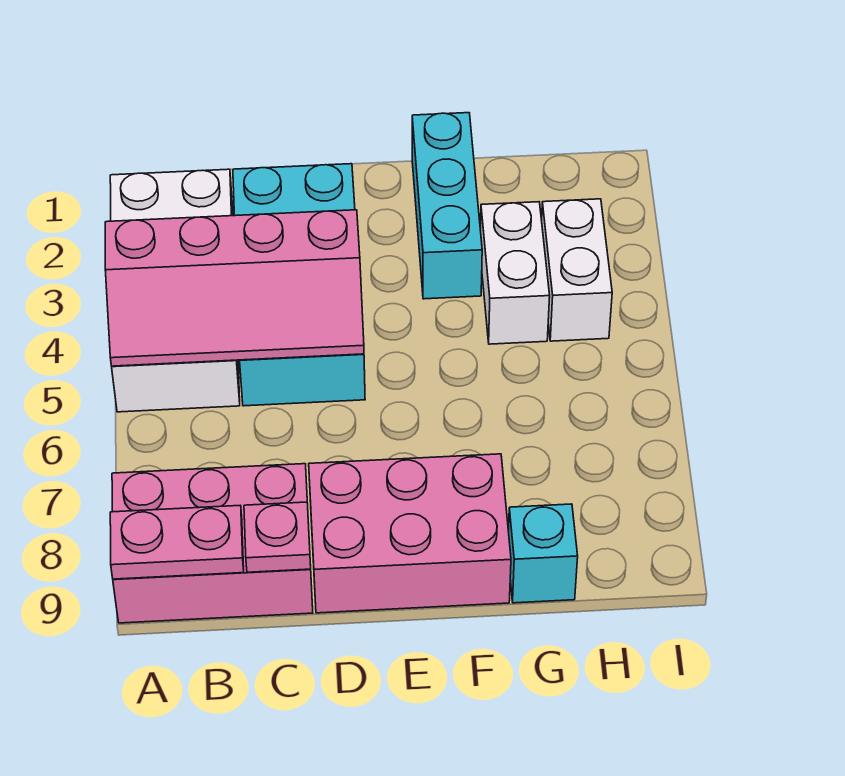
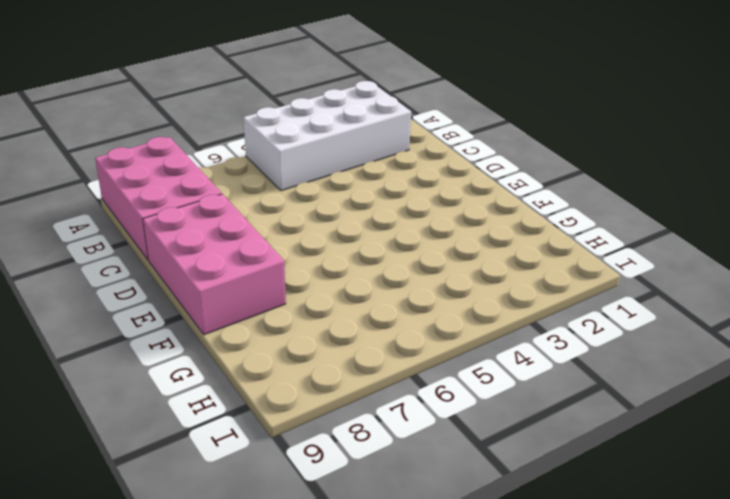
none -> cyan 2x4 brick [233,164,365,406]
none -> cyan 1x3 brick [412,113,482,299]

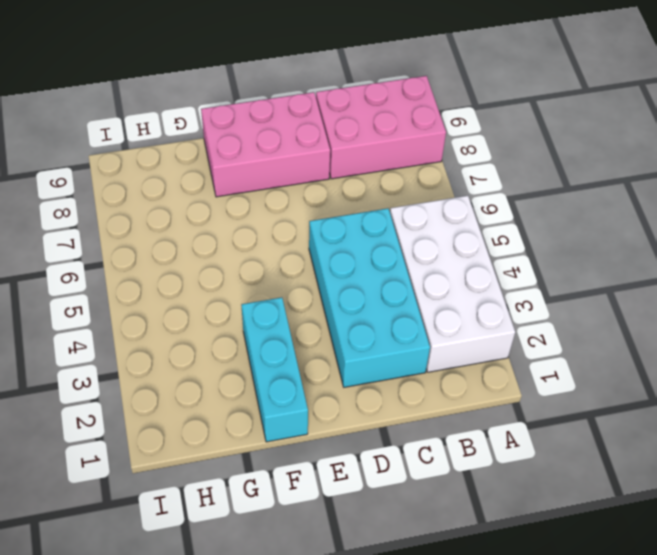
none -> white 1x2 brick [480,202,550,344]
none -> cyan 1x1 brick [509,504,578,603]

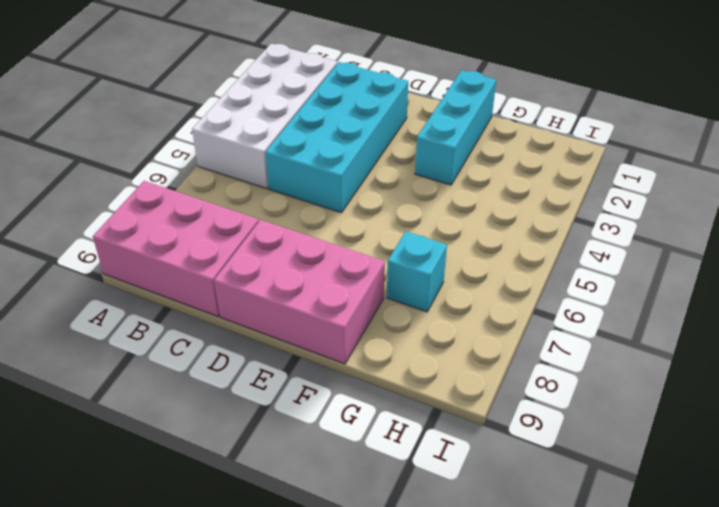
cyan 1x1 brick [387,231,447,312] -> cyan 1x1 brick moved to [509,504,578,603]
none -> white 1x2 brick [480,202,550,344]
none -> white 1x2 brick [542,199,612,341]

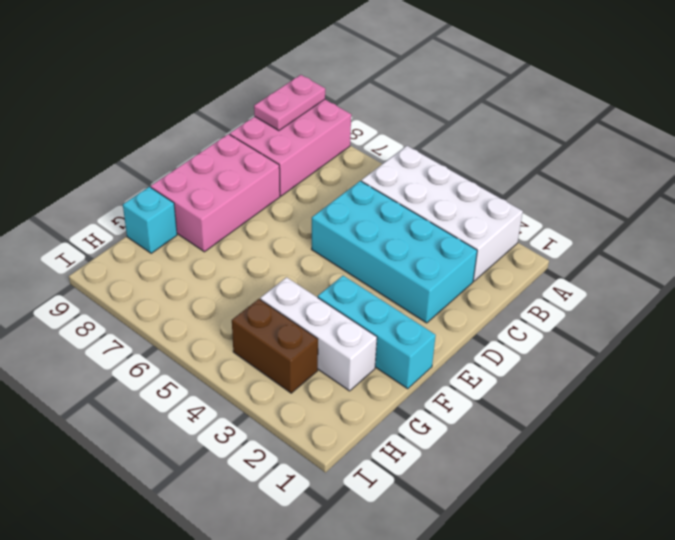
white 1x3 brick [260,277,377,391] -> white 1x2 brick [480,202,550,344]
brown 1x2 brick [232,299,318,393] -> white 1x2 brick [542,199,612,341]
none -> pink 2x4 slope [105,210,364,366]
none -> pink 1x1 plate [244,502,311,572]

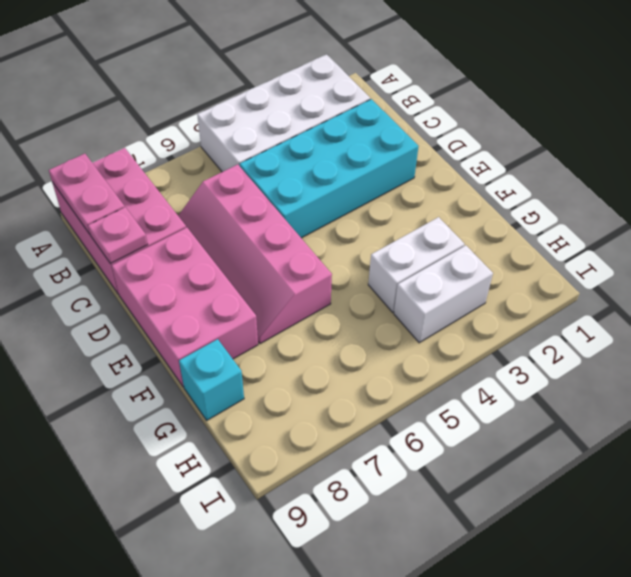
pink 2x4 slope [178,165,332,344] -> pink 2x4 slope moved to [105,210,364,366]
none -> cyan 1x3 brick [412,113,482,299]

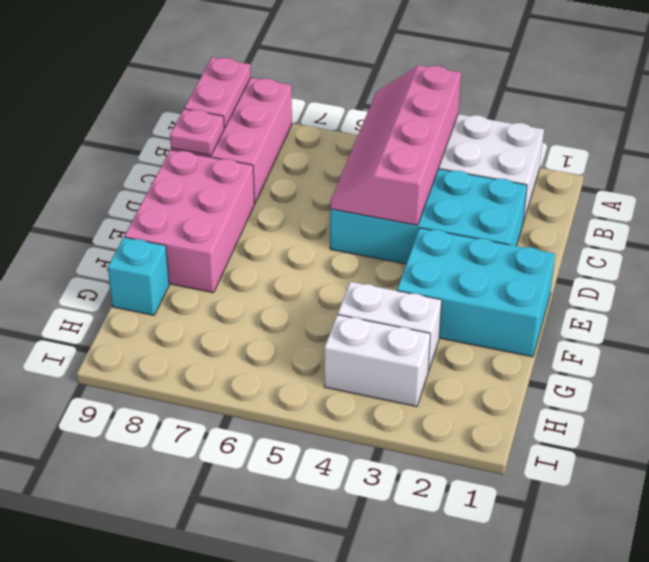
cyan 2x3 brick [397,228,555,357] -> cyan 1x3 brick [412,113,482,299]

